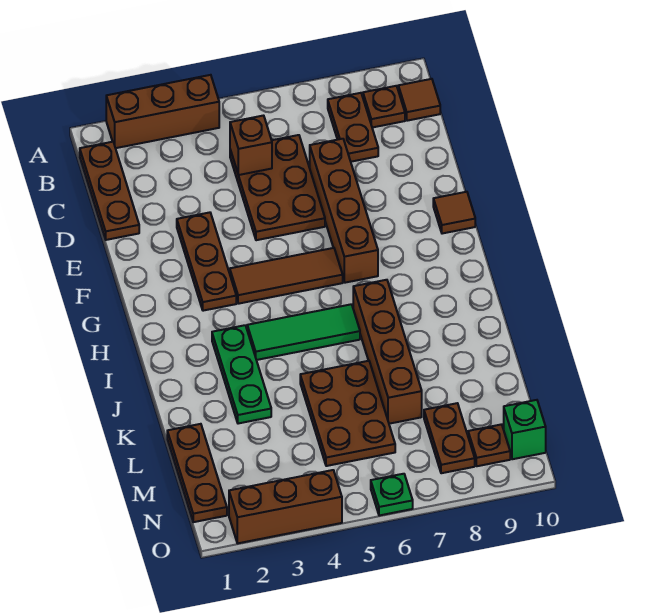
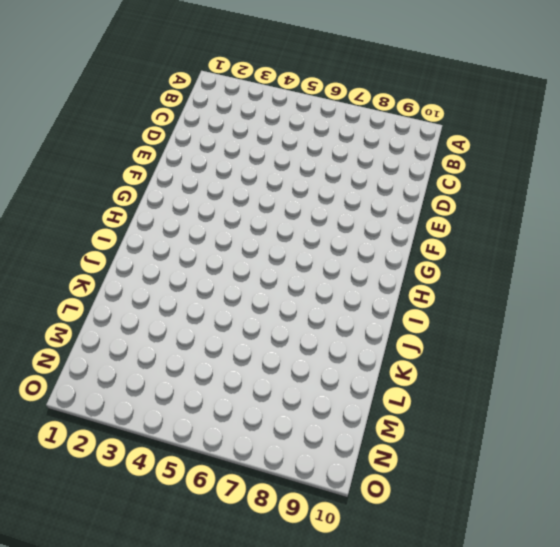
none -> brown 1x3 brick [106,75,219,148]
none -> brown 1x3 plate [80,142,139,240]
none -> brown 1x2 plate [328,93,378,162]

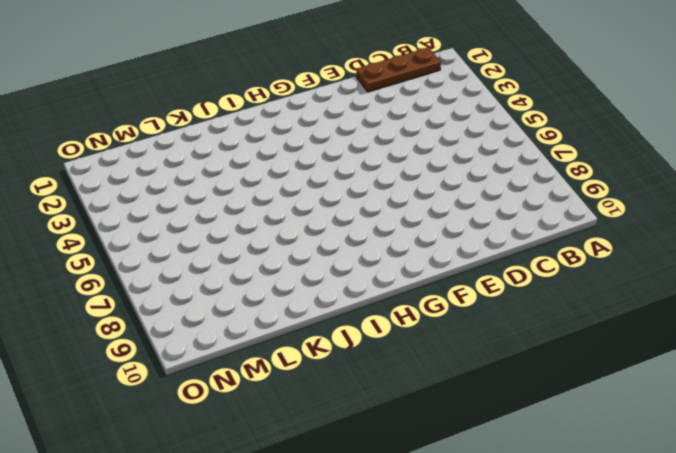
none -> brown 1x3 brick [106,75,219,148]
none -> brown 1x2 plate [328,93,378,162]
none -> brown 1x1 plate [363,86,405,128]

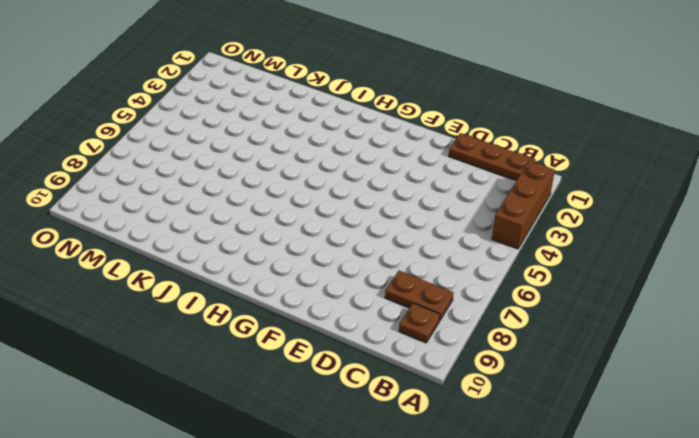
none -> brown 1x1 tile [398,79,440,121]
none -> brown 2x3 plate [230,135,325,240]
none -> brown 1x4 brick [310,139,378,283]

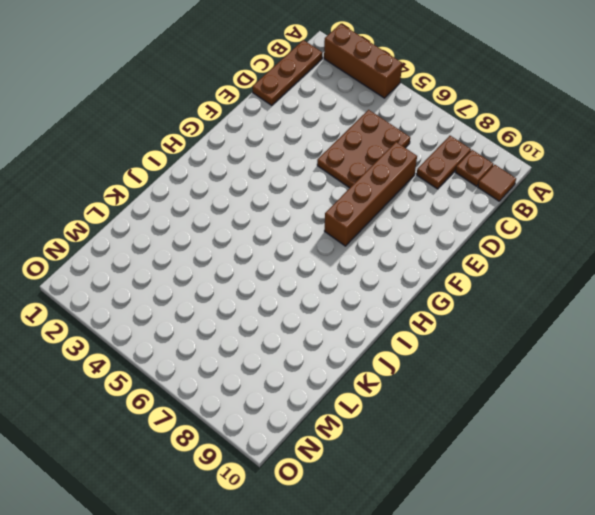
none -> brown 1x3 plate [177,212,236,311]
none -> brown 1x1 tile [433,192,475,234]
none -> brown 1x3 tile [230,248,343,304]

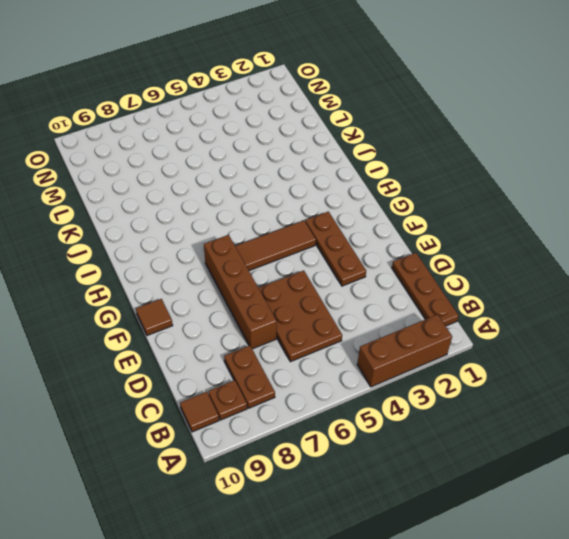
none -> green 1x3 plate [212,325,271,424]
none -> green 1x3 tile [247,304,360,360]
none -> brown 1x4 brick [353,280,422,424]

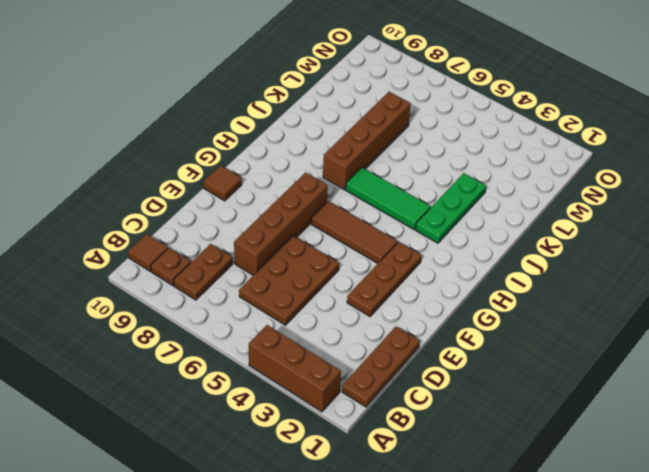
none -> brown 2x3 plate [300,361,395,466]
none -> brown 1x3 plate [167,424,227,522]
none -> brown 1x2 plate [424,403,475,473]

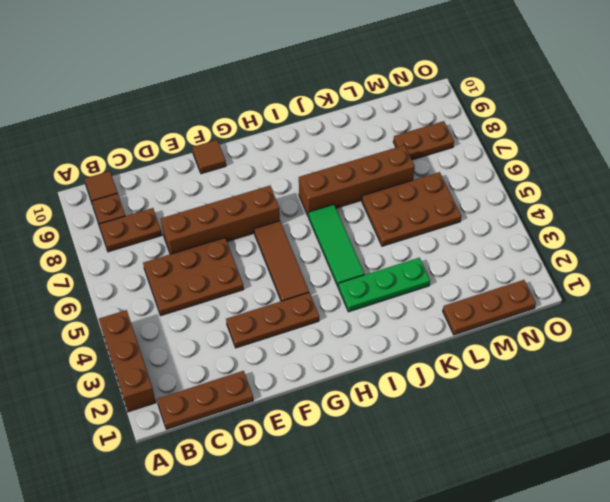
none -> brown 1x1 plate [468,424,510,466]
none -> green 1x1 brick [504,400,546,459]
none -> brown 1x3 brick [229,470,342,543]

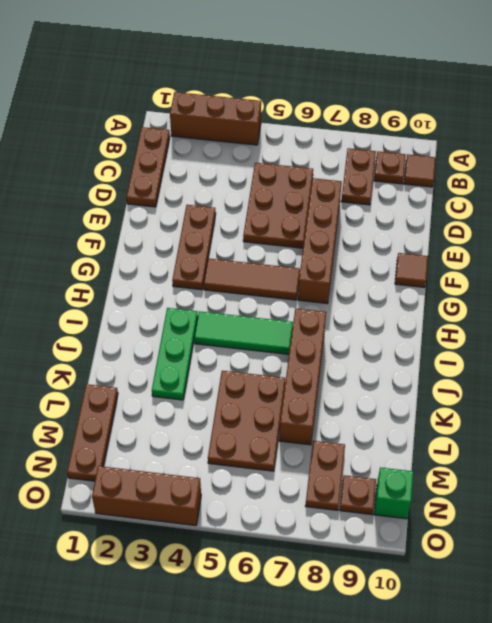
none -> green 1x1 plate [371,474,413,516]
none -> brown 1x1 brick [230,116,272,175]

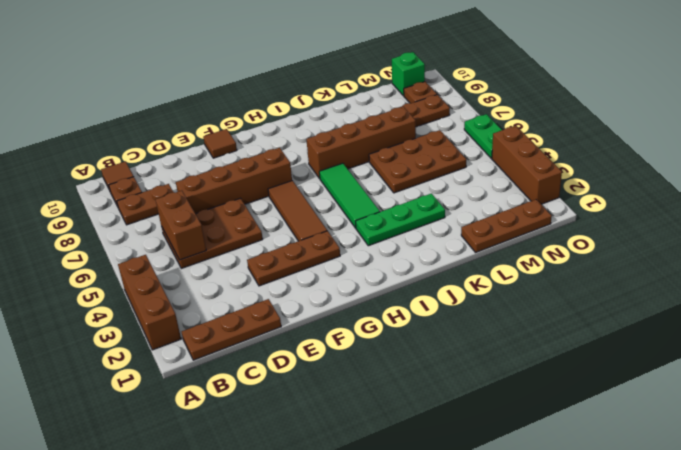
brown 1x2 brick [155,191,206,260] -> brown 1x1 brick [230,116,272,175]
green 1x2 plate [464,114,502,158] -> green 1x1 plate [371,474,413,516]

